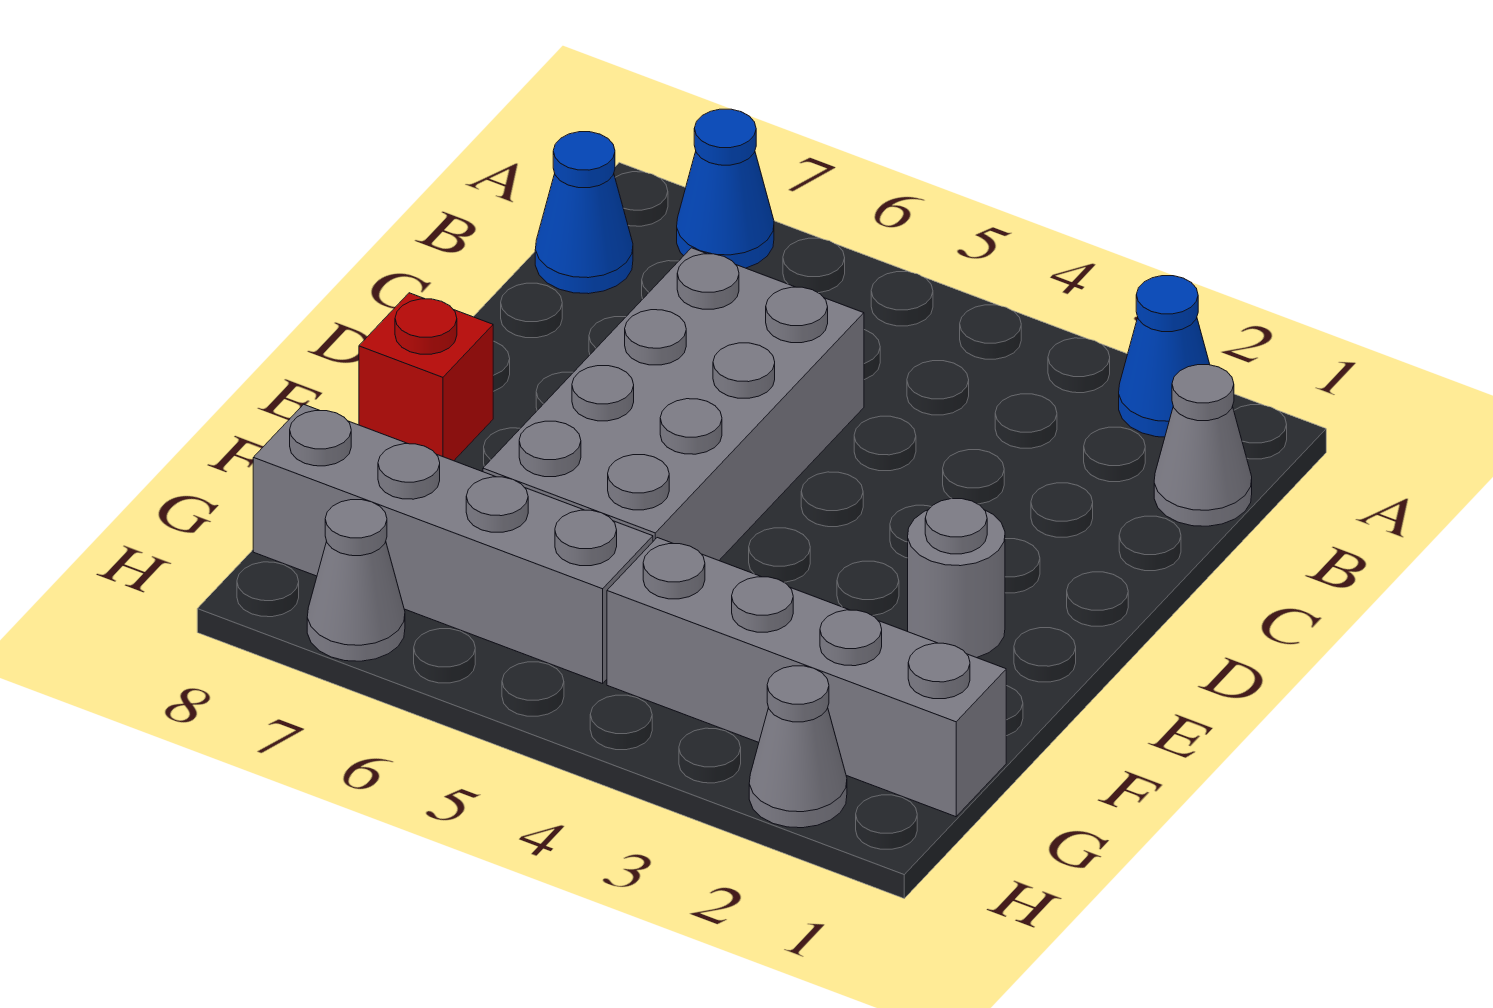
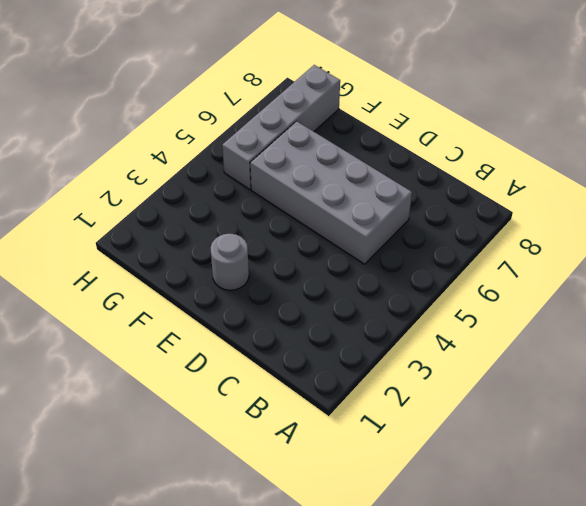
none -> blue 1x1 cone [1119,276,1210,437]
none -> blue 1x1 cone [677,109,774,268]

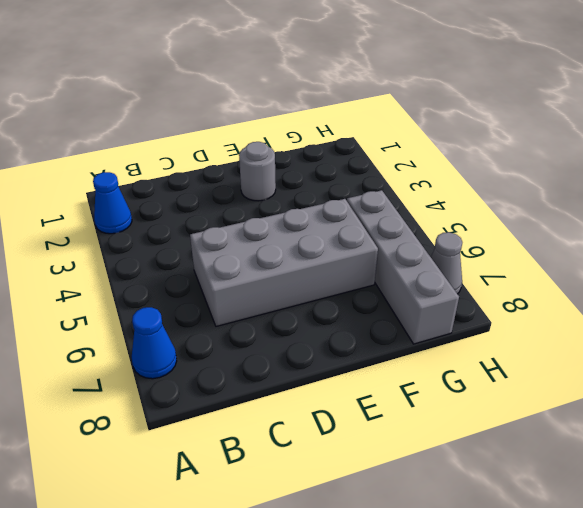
none -> grey 1x1 cone [1154,365,1252,526]
none -> blue 1x1 cone [535,132,633,294]

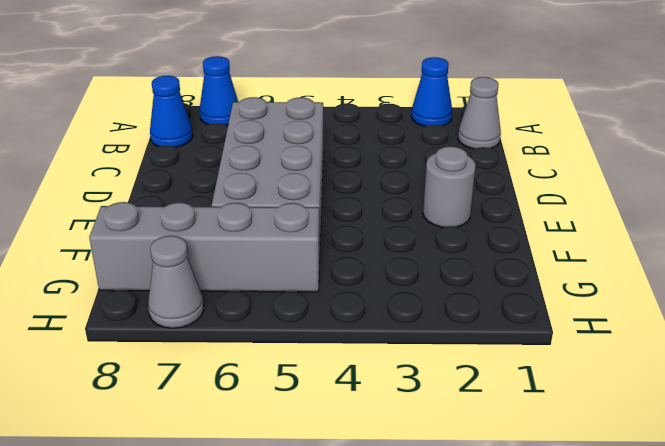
none -> red 1x1 brick [359,293,493,461]
none -> grey 1x4 brick [607,538,1006,817]

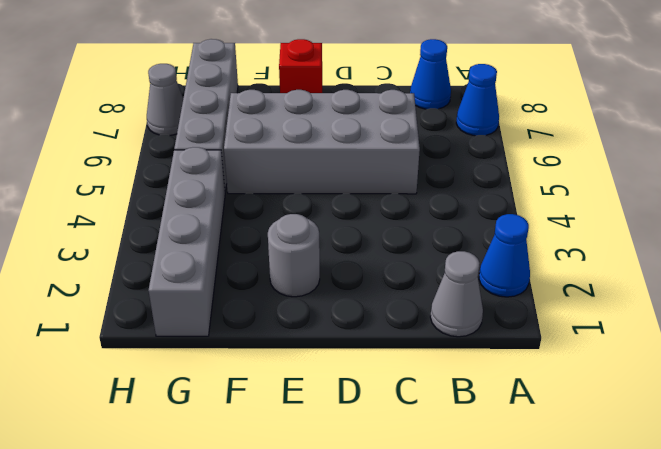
none -> grey 1x1 cone [749,666,847,828]

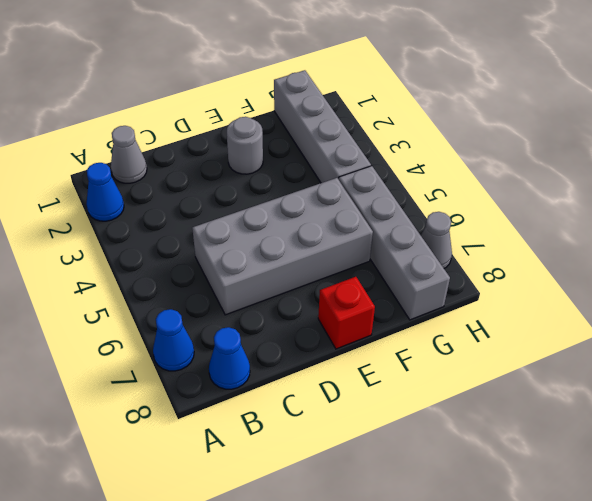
none -> grey 1x1 cone [749,666,847,828]

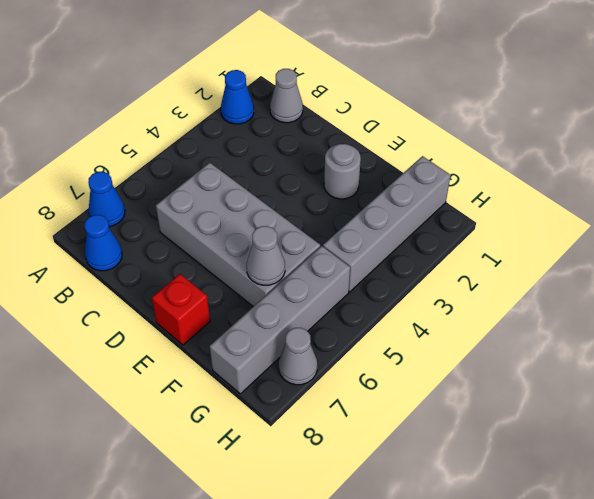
grey 1x1 cone [247,226,285,285] -> grey 1x1 cone moved to [749,666,847,828]

